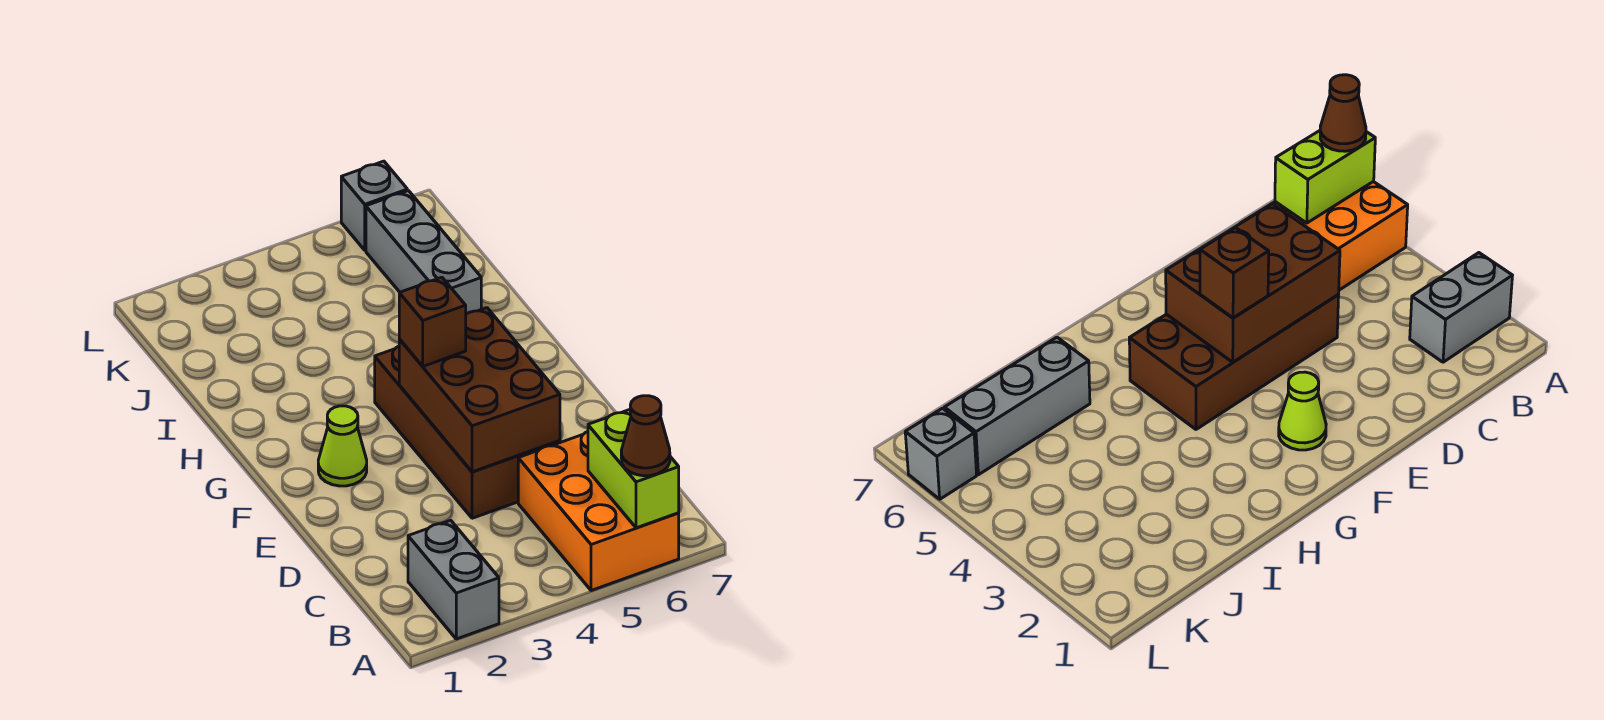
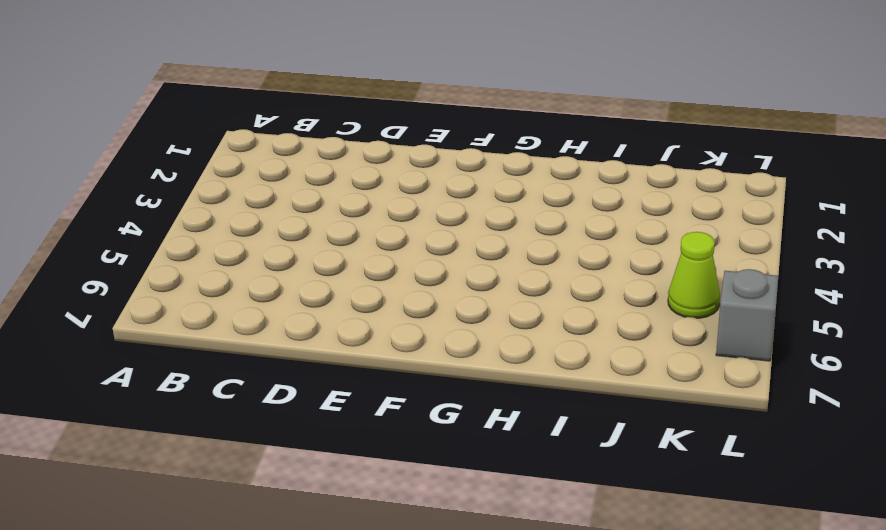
lime 1x1 cone [668,232,720,318] -> lime 1x1 cone moved to [318,406,367,486]
none -> grey 1x2 brick [408,520,499,639]
none -> orange 2x3 brick [518,432,679,591]

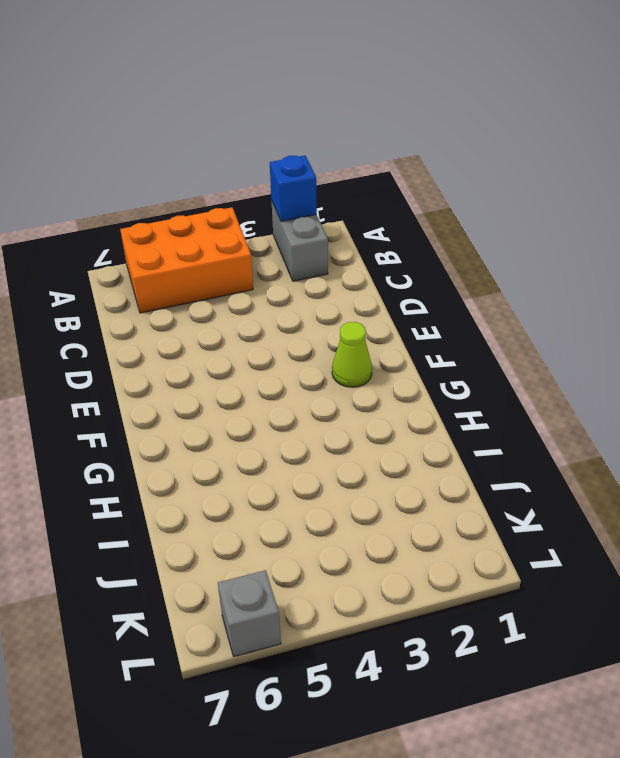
blue 1x1 brick [270,156,317,221] -> none
orange 2x3 brick [120,207,253,313] -> orange 2x3 brick turned to [518,432,679,591]
none -> brown 2x4 brick [375,346,560,518]
none -> grey 1x3 brick [366,191,481,314]

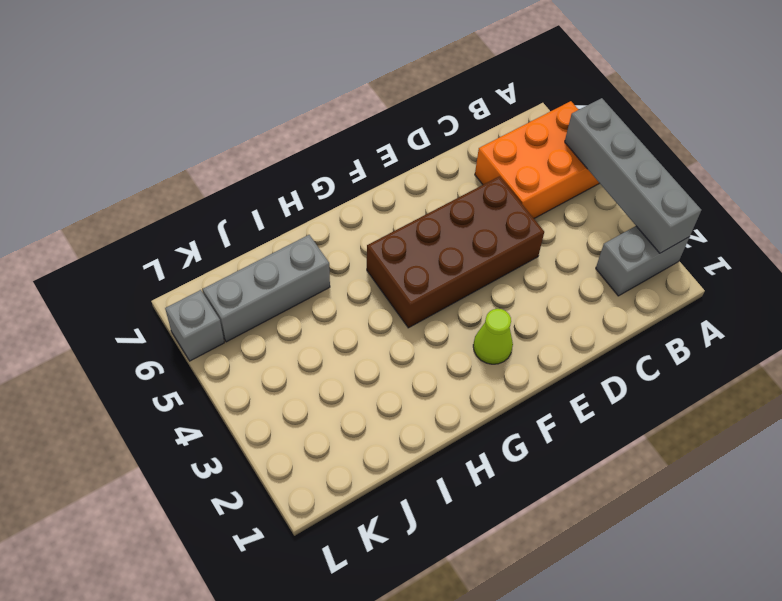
grey 1x4 brick [565,98,701,253] -> none
none -> lime 1x2 brick [588,410,679,528]
none -> brown 2x3 brick [399,308,560,472]

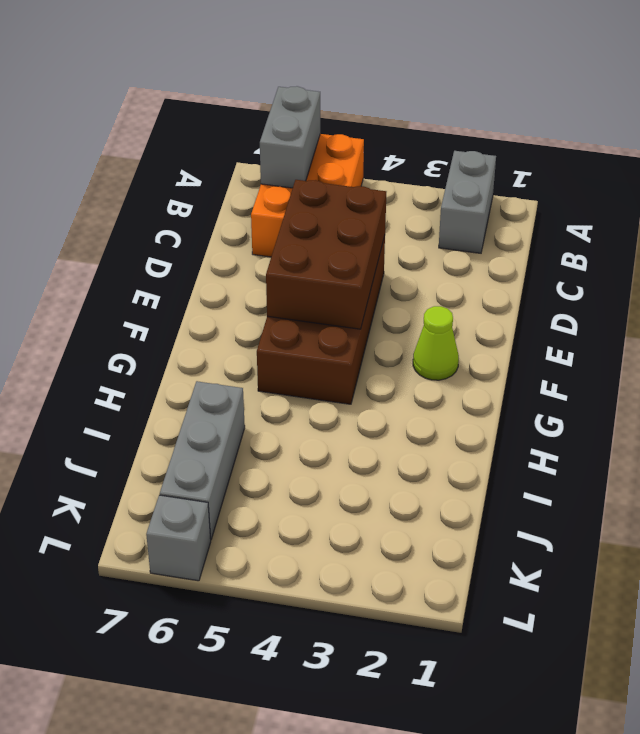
grey 1x2 brick [260,86,320,188] -> lime 1x2 brick [588,410,679,528]
none -> brown 1x1 cone [621,396,670,476]
none -> brown 1x1 brick [399,277,466,366]

